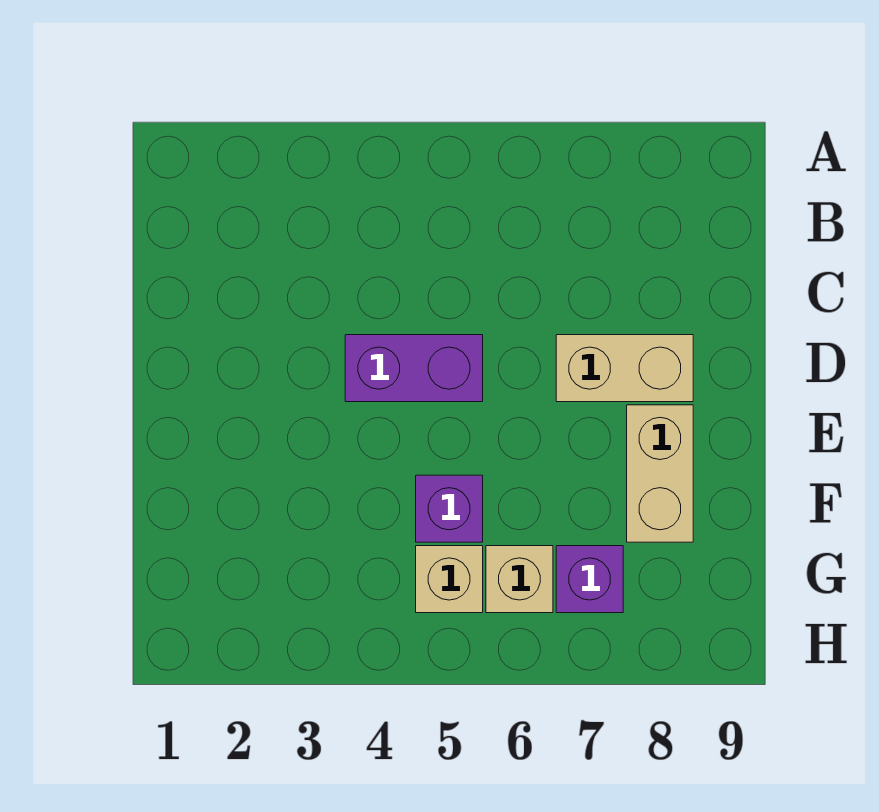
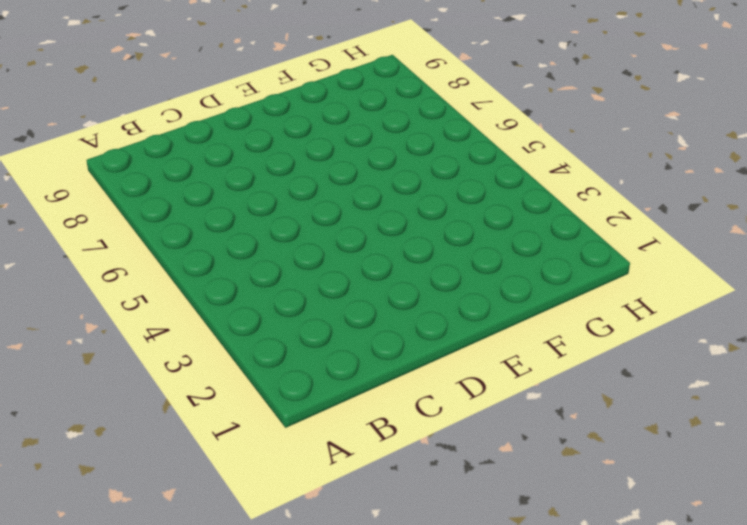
none -> purple 1x2 brick [345,335,483,402]
none -> tan 1x2 brick [556,335,693,402]

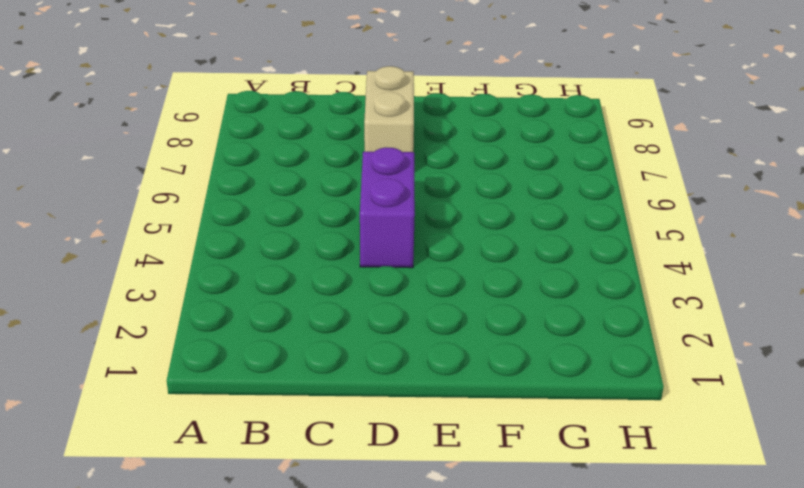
none -> tan 1x2 brick [627,405,693,542]
none -> purple 1x1 brick [416,475,483,542]

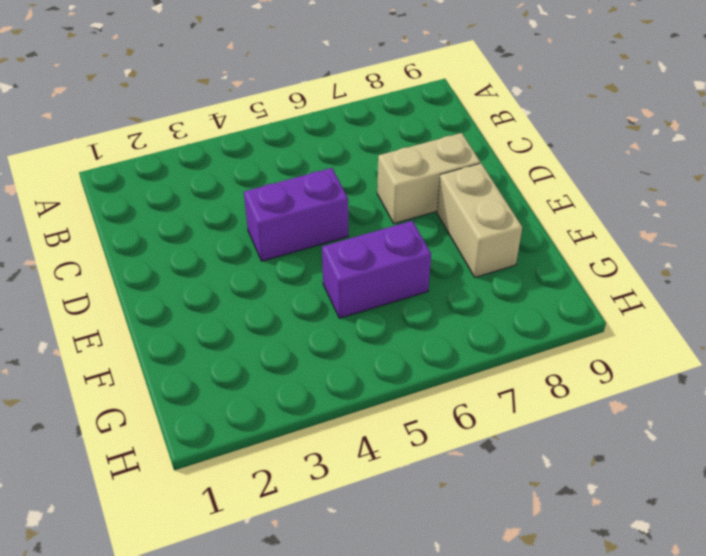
purple 1x2 brick [322,221,431,318] -> purple 1x1 brick [416,475,483,542]
none -> tan 1x1 brick [416,546,483,613]
none -> tan 1x1 brick [486,546,553,613]

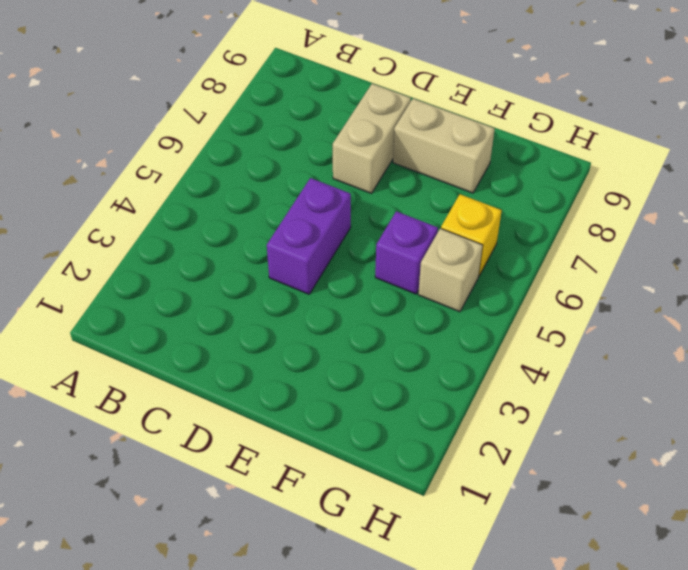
yellow 1x1 brick [441,194,502,275] -> tan 1x1 brick [486,546,553,613]
none -> purple 1x1 brick [556,546,623,613]

